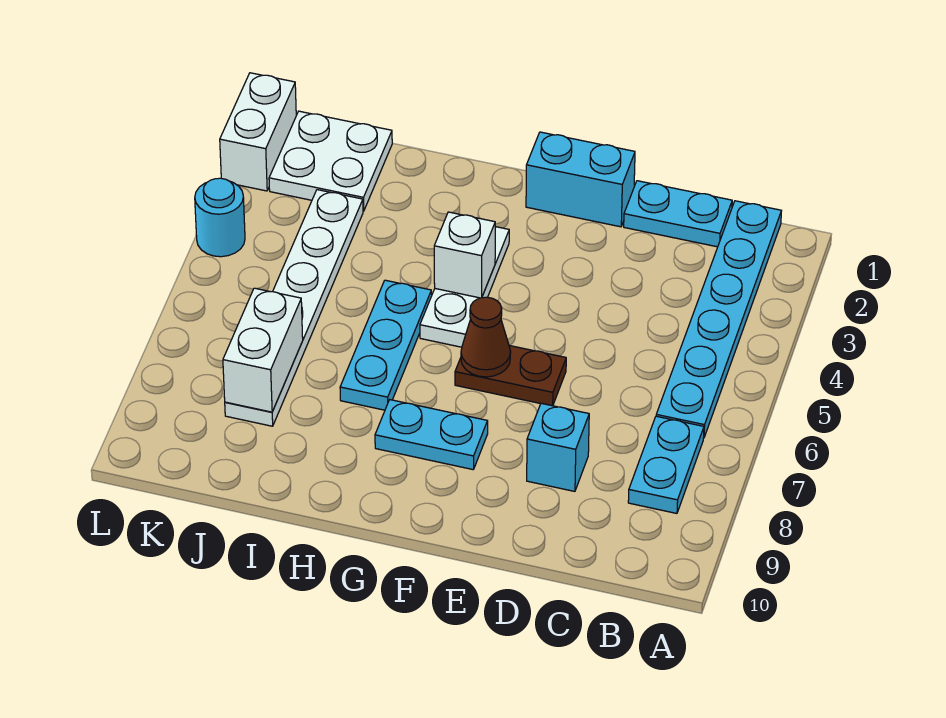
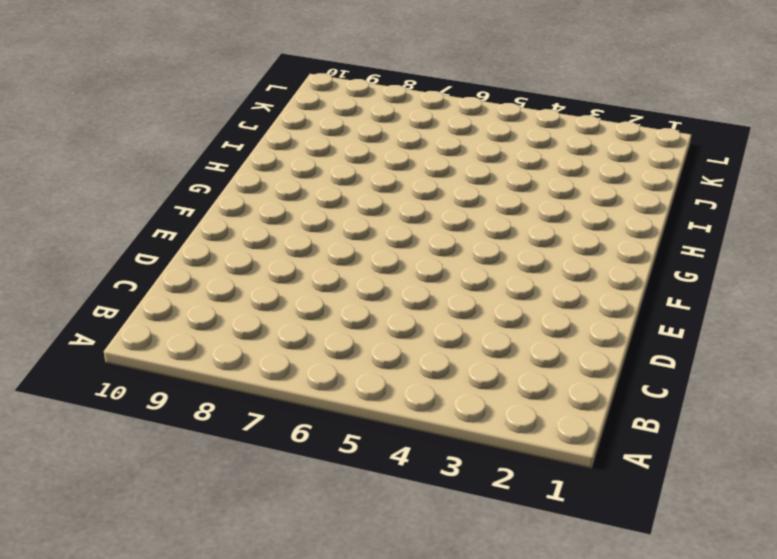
none -> cyan 1x6 plate [656,201,781,437]
none -> cyan 1x2 plate [628,416,704,513]
none -> cyan 1x2 plate [624,181,732,247]

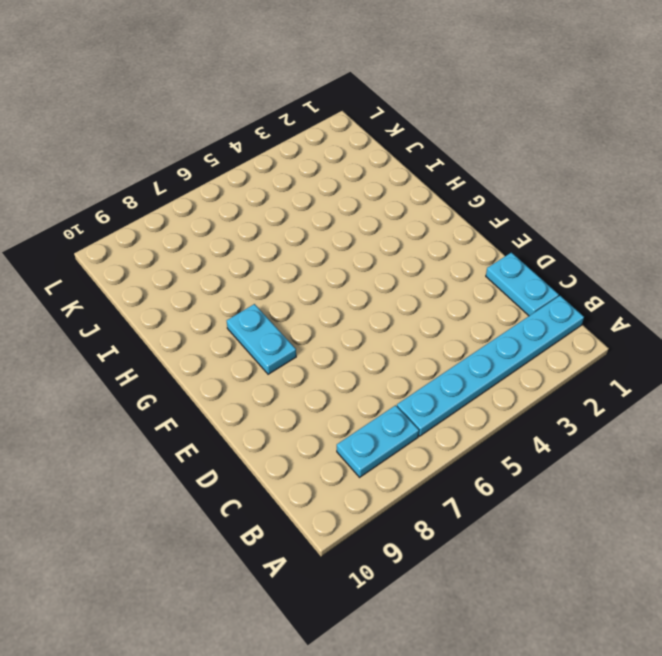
none -> cyan 1x1 brick [527,403,589,491]
none -> cyan 1x2 brick [526,132,635,227]
none -> brown 1x2 plate [455,346,566,406]

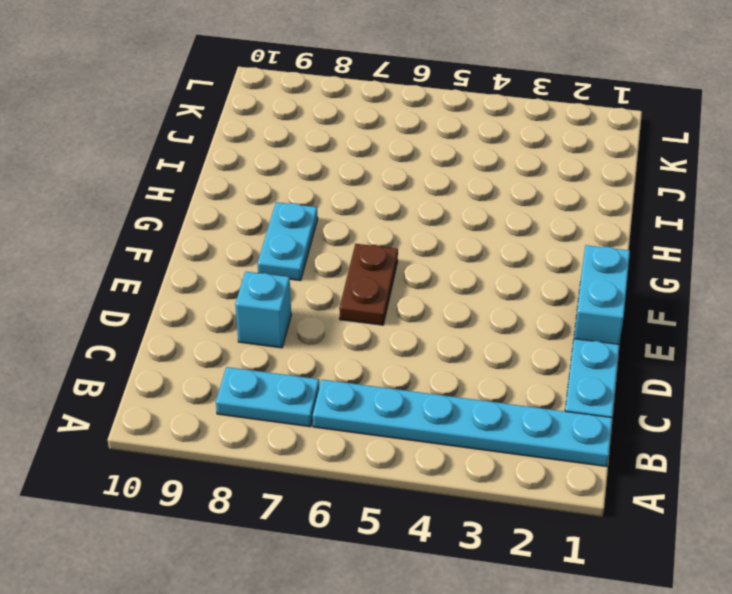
none -> white 1x3 plate [420,227,509,347]
none -> cyan 1x3 plate [340,280,432,410]
none -> white 2x2 plate [269,111,392,211]

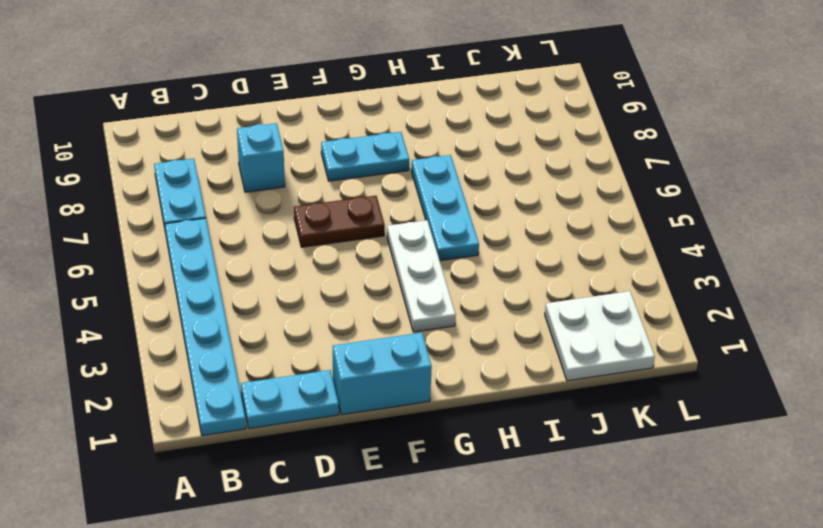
none -> white 1x6 plate [225,190,363,426]
none -> white 1x2 brick [220,73,296,191]
none -> cyan 1x1 round brick [195,178,245,257]

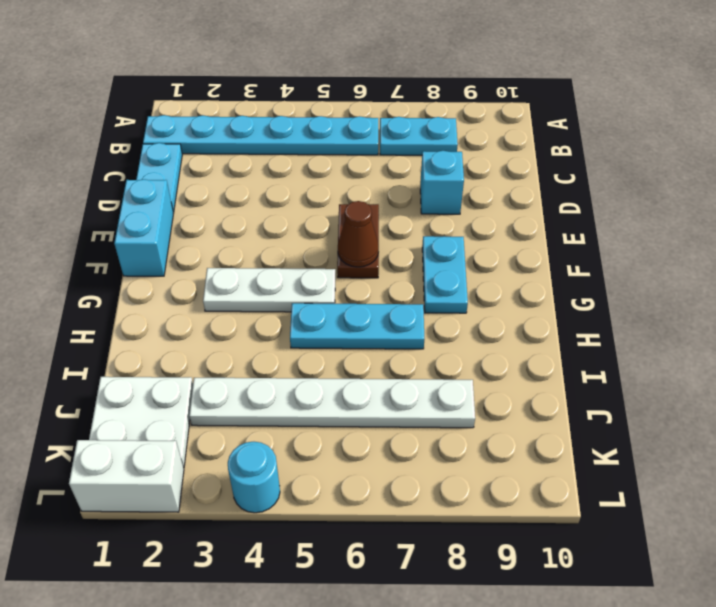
none -> white 1x1 brick [434,212,495,298]
none -> white 1x2 brick [223,288,303,412]

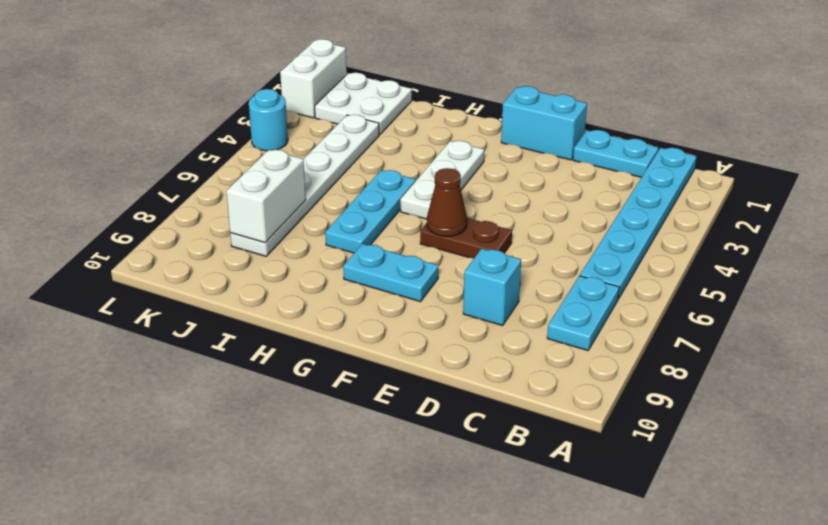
none -> white 1x1 brick [434,212,495,298]

